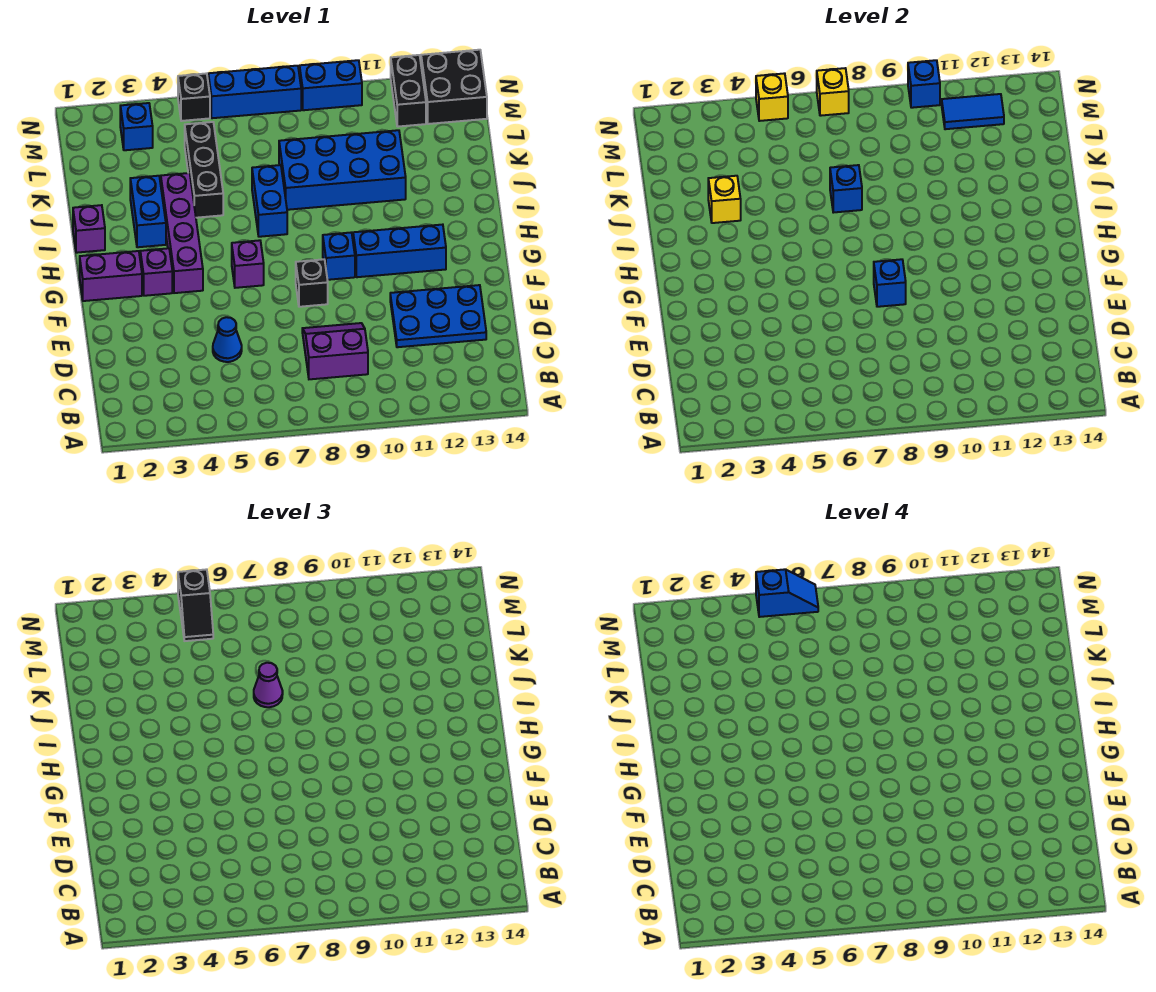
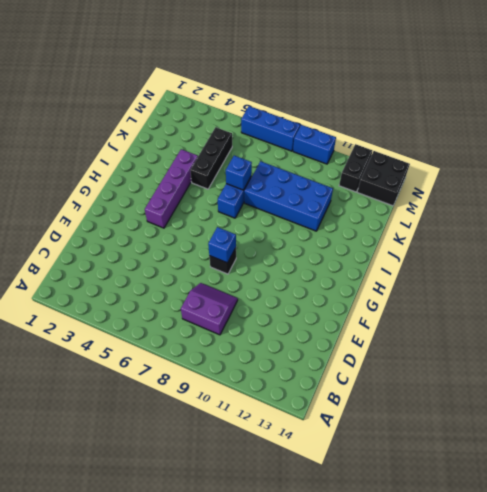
none -> blue 1x1 cone [213,317,242,362]
none -> blue 2x3 plate [390,285,486,347]
none -> purple 1x2 brick [80,251,142,301]
none -> purple 1x1 brick [140,248,172,296]

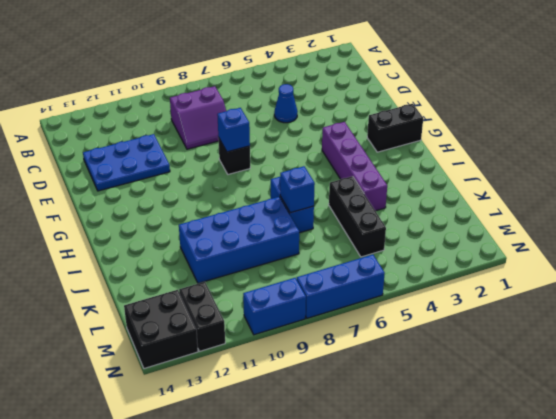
black 1x2 brick [367,104,423,152] -> purple 1x2 brick [80,251,142,301]
none -> purple 1x1 brick [140,248,172,296]
none -> purple 1x1 brick [232,240,264,288]
none -> blue 1x1 brick [323,233,355,280]
none -> blue 1x3 brick [353,225,446,277]

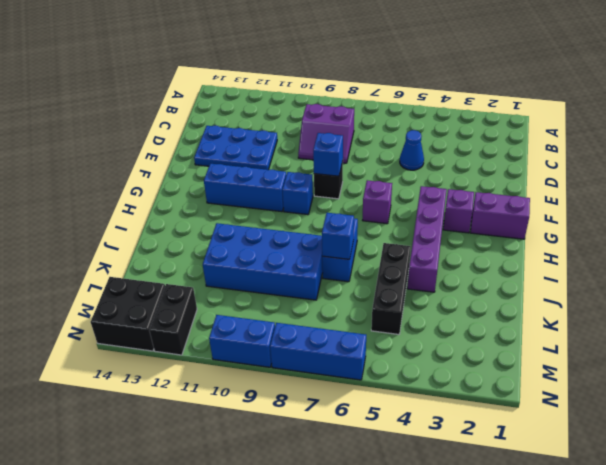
none -> purple 1x1 brick [73,205,105,253]
none -> blue 1x2 brick [130,176,166,247]
none -> blue 1x1 brick [120,103,153,150]
none -> black 1x1 brick [178,73,210,121]

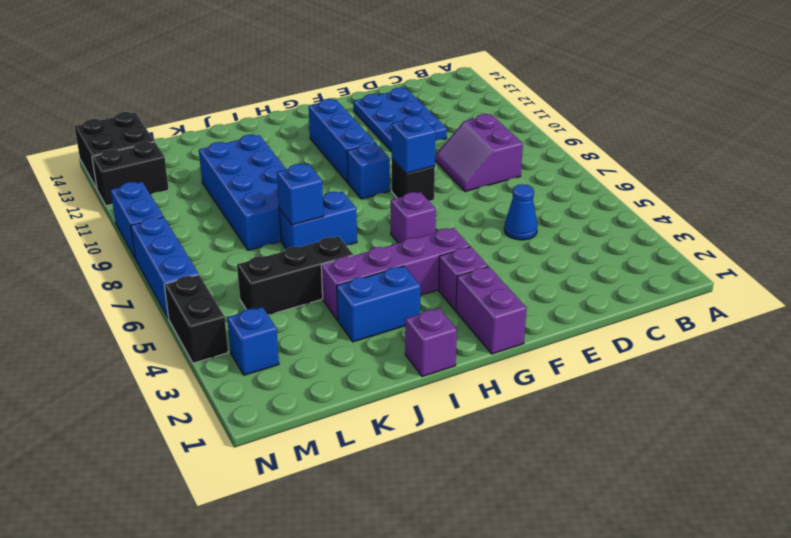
black 1x2 brick [164,275,228,363] -> black 1x1 brick [178,73,210,121]
none -> yellow 1x1 brick [708,176,741,223]
none -> blue 1x2 tile [942,94,1004,129]
none -> yellow 1x1 brick [756,73,788,121]
none -> yellow 1x1 brick [817,68,849,116]

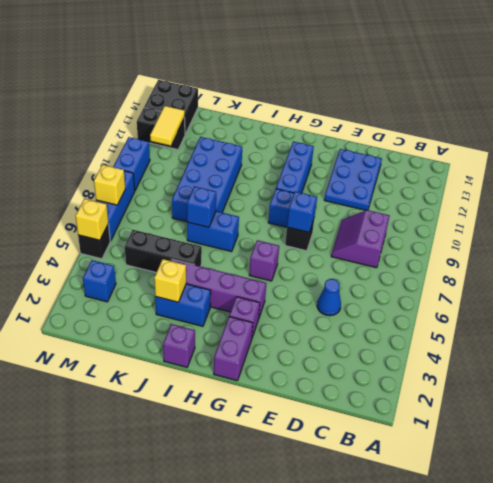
yellow 1x2 tile [150,106,185,146] -> blue 1x2 tile [942,94,1004,129]
none -> blue 1x1 brick [908,60,940,108]
none -> purple 1x1 cone [254,663,283,707]
none -> black 1x2 slope [178,569,213,641]
none -> blue 1x2 slope [756,569,818,617]

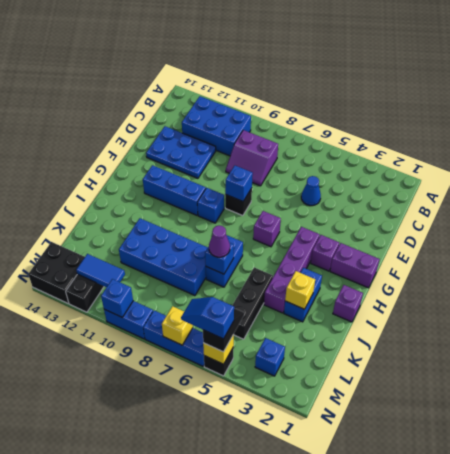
blue 2x3 brick [182,96,251,156] -> none

